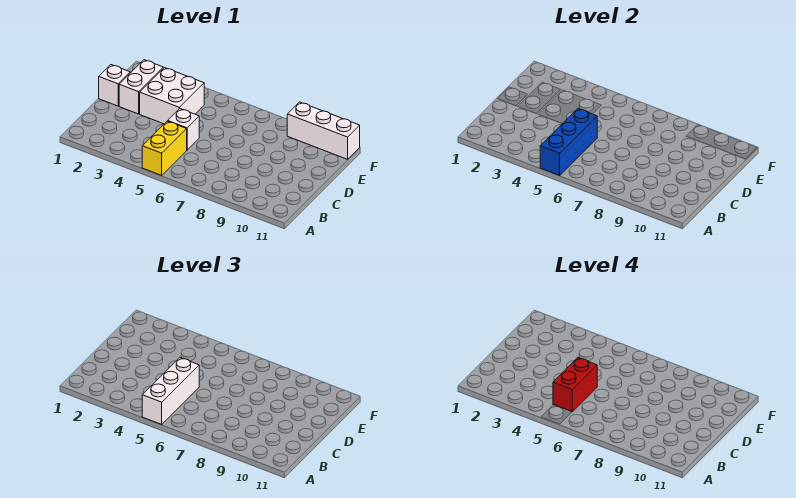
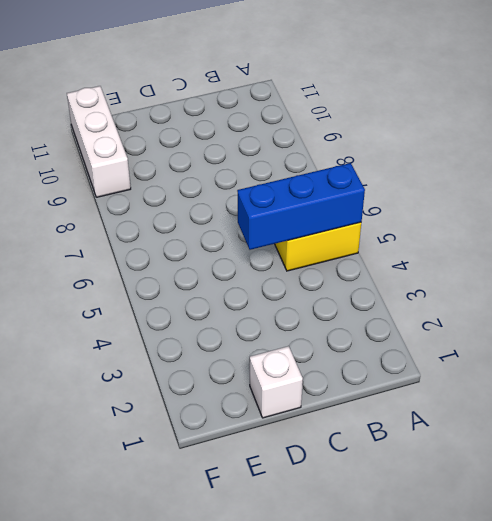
none -> white 1x1 brick [168,109,199,150]
none -> white 1x2 brick [119,60,163,114]

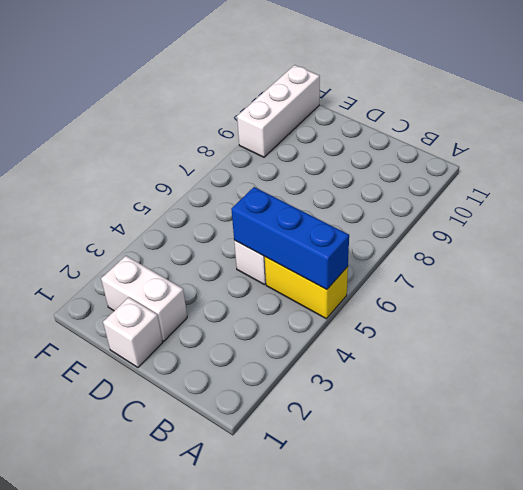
none -> white 2x2 brick [140,68,204,124]
none -> white 1x3 brick [142,358,199,424]

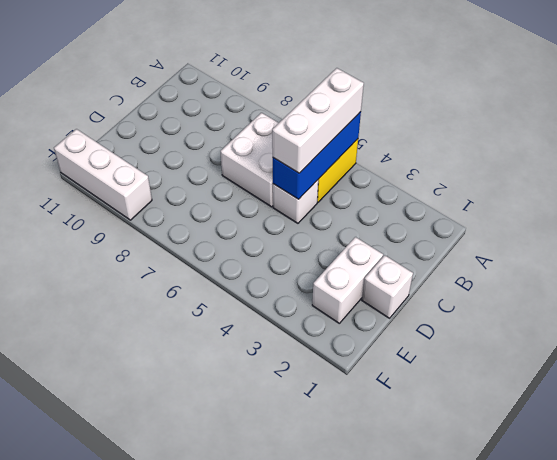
white 2x2 brick [220,113,278,207] -> white 2x2 brick moved to [140,68,204,124]
none -> red 1x2 brick [553,358,597,412]

